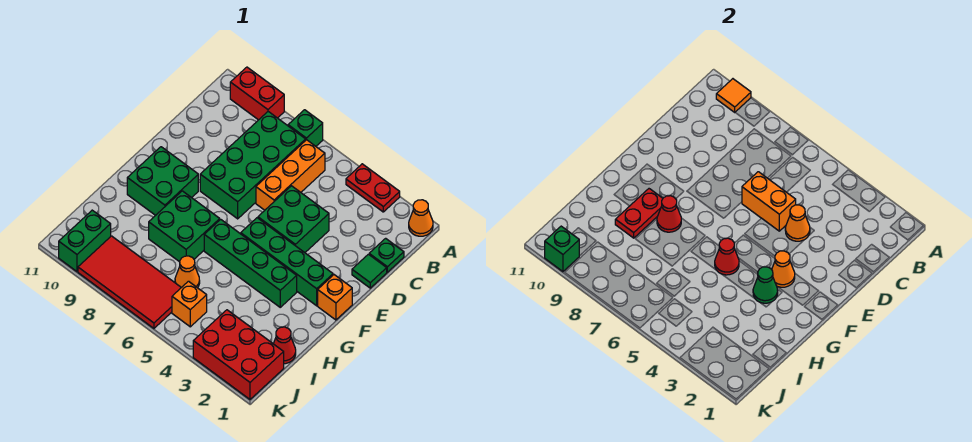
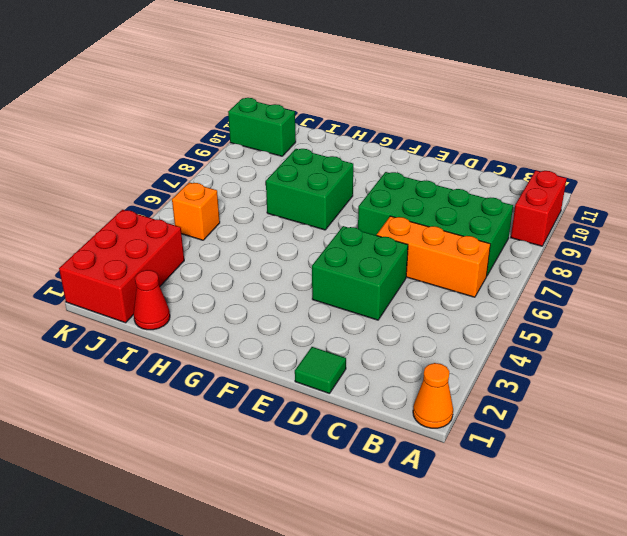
none -> red 1x2 plate [346,164,400,212]
none -> green 1x1 brick [288,110,323,146]
none -> green 1x1 plate [369,238,404,272]

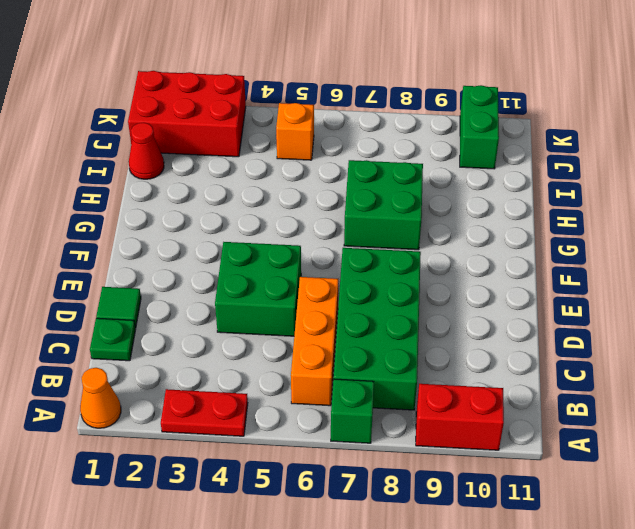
none -> orange 1x1 brick [318,275,352,320]
none -> green 1x4 brick [241,218,333,306]
none -> green 2x2 brick [127,147,198,215]

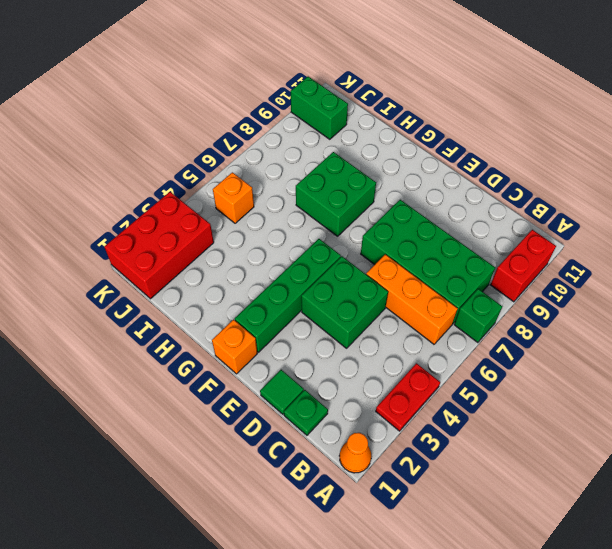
none -> green 2x2 brick [127,147,198,215]
none -> green 1x4 brick [204,219,297,307]
none -> red 1x1 cone [273,327,296,364]

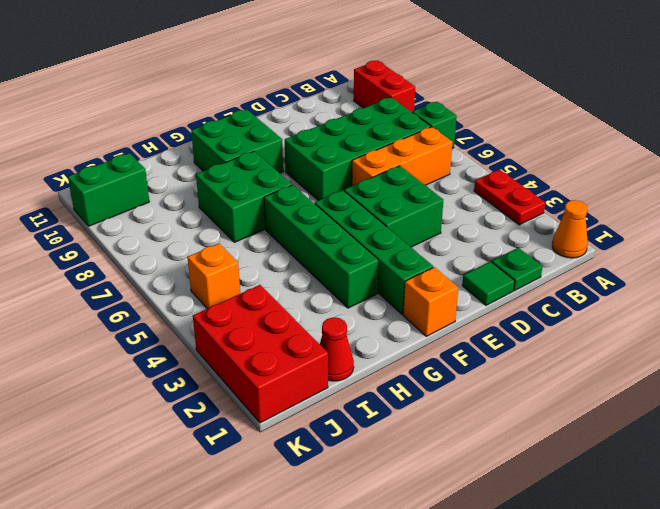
none -> orange 1x1 cone [175,256,200,288]
none -> red 2x4 tile [78,236,181,328]
none -> orange 1x1 tile [716,79,751,112]

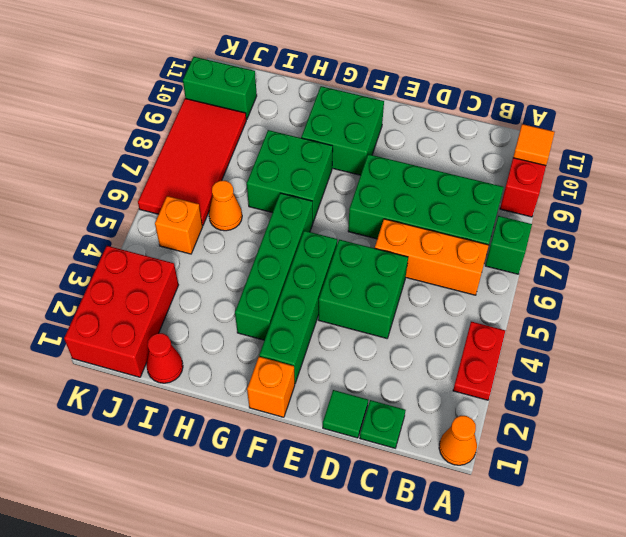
none -> orange 1x1 cone [785,205,810,241]
none -> orange 1x2 brick [742,172,796,231]
none -> orange 1x1 cone [772,251,795,287]

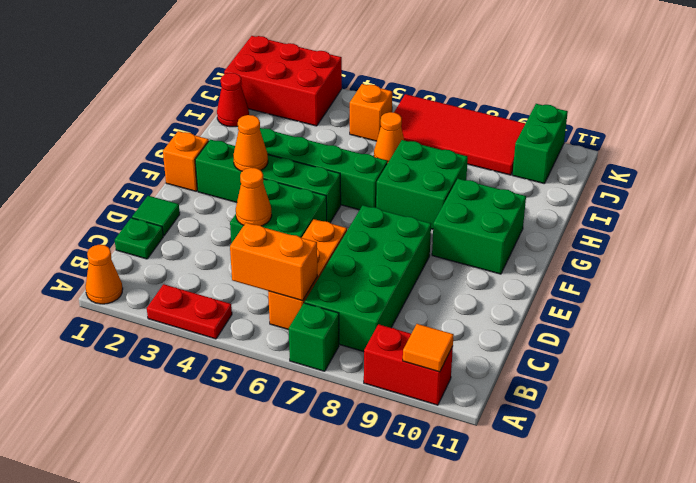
orange 1x2 brick [230,223,318,301] -> orange 1x2 brick moved to [742,172,796,231]
none -> green 1x1 cone [753,267,778,303]
none -> red 1x1 cone [715,238,739,275]
none -> red 1x1 cone [657,196,681,232]

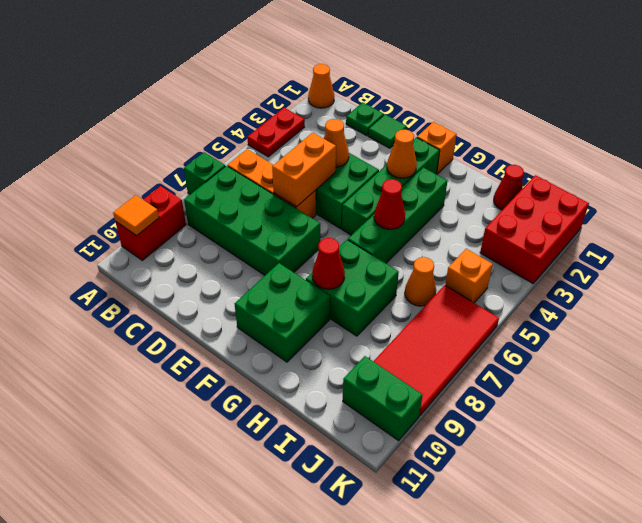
none -> green 1x1 cone [753,267,778,303]
none -> red 1x2 plate [615,189,663,238]
none -> green 1x1 brick [545,226,579,271]

